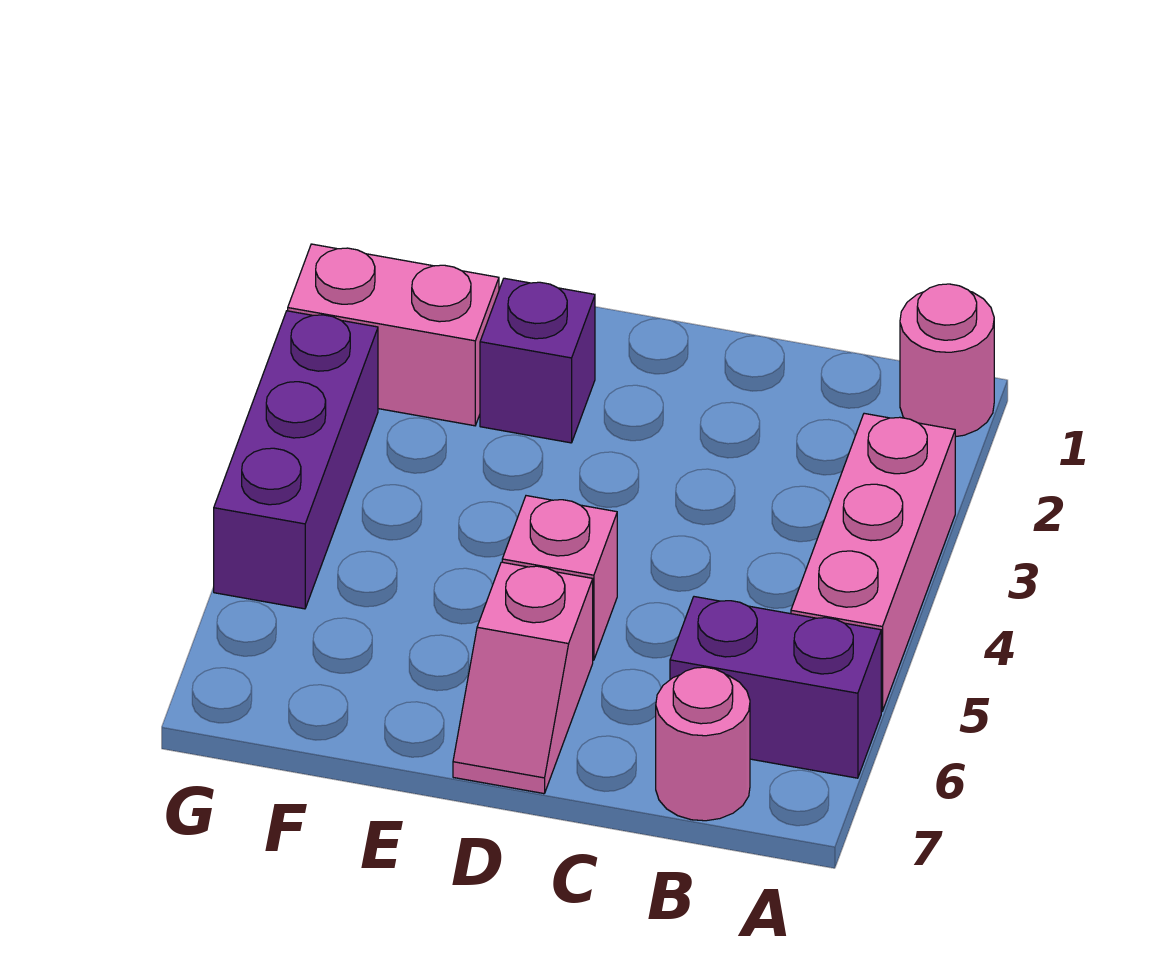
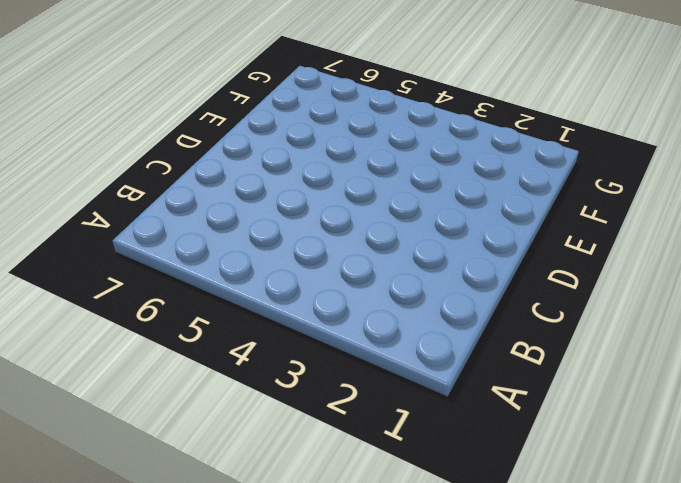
none -> pink 1x1 round brick [900,284,994,437]
none -> pink 1x3 brick [791,413,955,711]

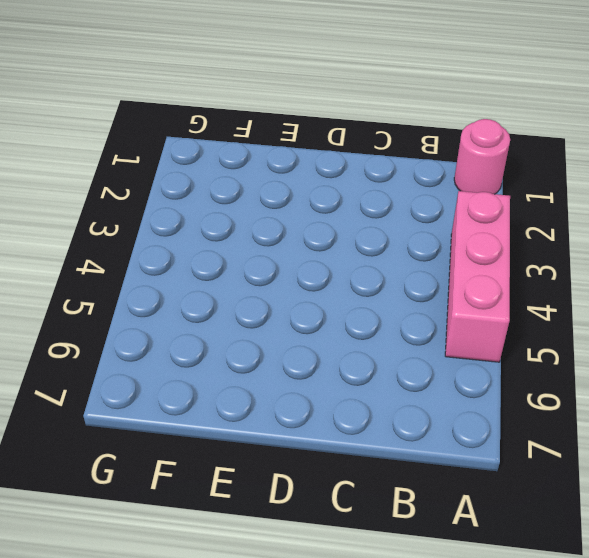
none -> purple 1x2 brick [670,597,881,778]
none -> pink 1x1 round brick [656,667,750,821]

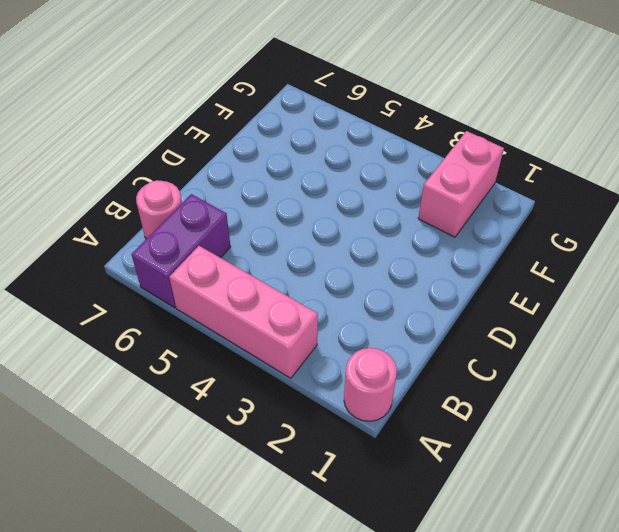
none -> pink 1x1 brick [502,496,617,660]
none -> pink 1x2 slope [453,562,593,794]

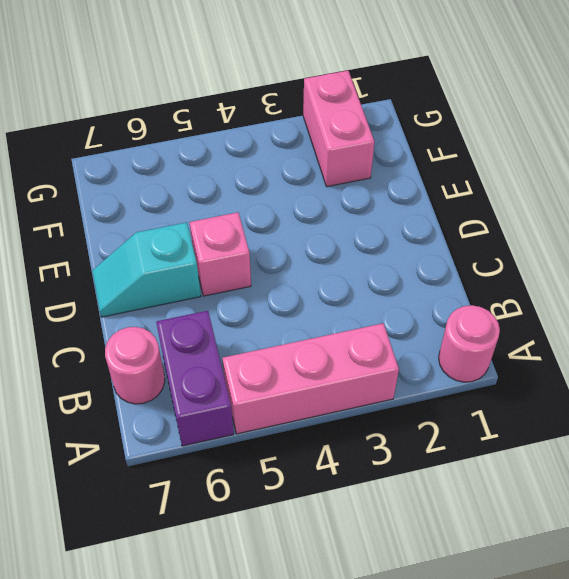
cyan 1x2 slope [92,222,201,317] -> pink 1x2 slope [453,562,593,794]
none -> purple 1x1 brick [480,278,595,443]
none -> purple 1x3 brick [214,311,378,609]

